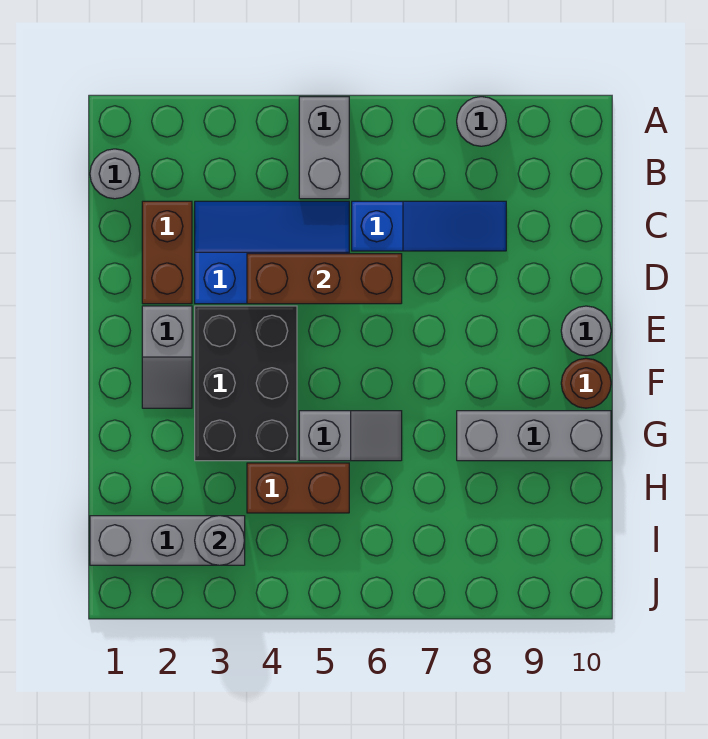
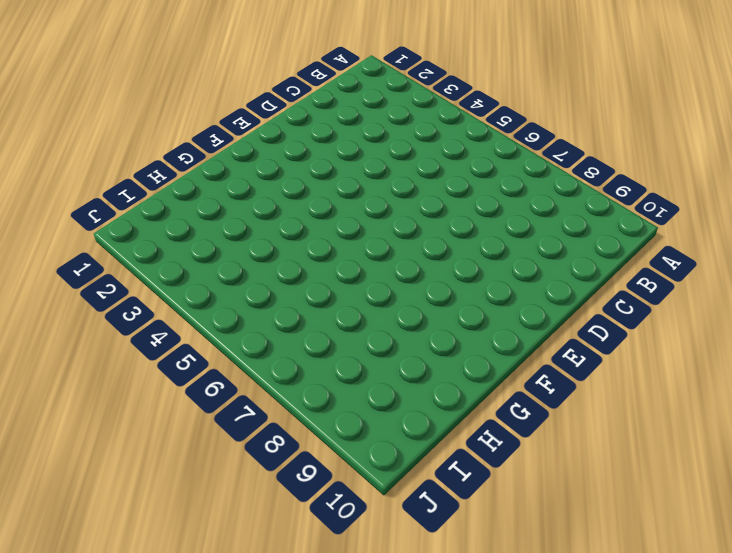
none -> grey 1x2 brick [299,97,349,199]
none -> grey 1x1 round brick [457,97,506,146]
none -> grey 1x1 round brick [90,149,140,199]

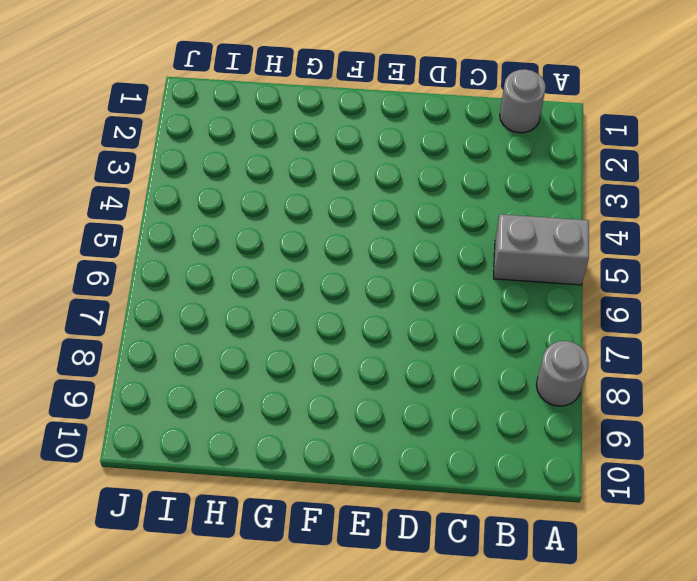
none -> brown 1x2 brick [142,201,192,304]
none -> blue 2x3 slope [195,201,349,304]
none -> blue 1x3 slope [352,201,506,251]

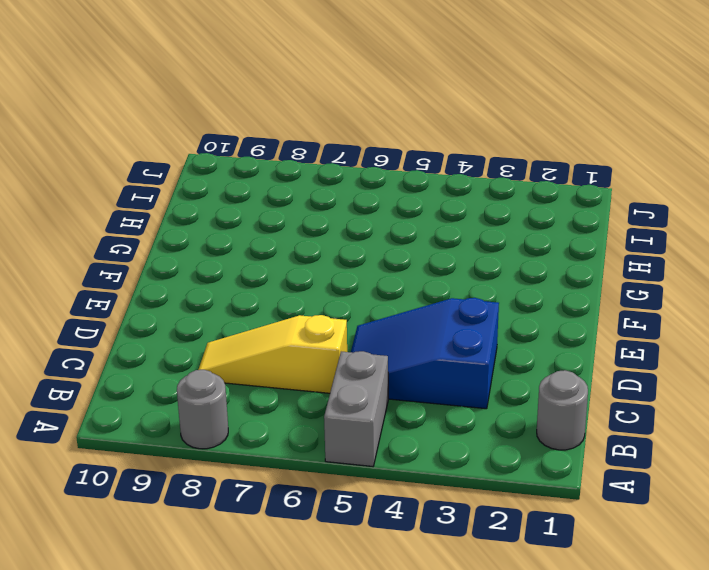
blue 2x3 slope [351,298,499,409] -> blue 2x3 slope turned to [195,201,349,304]
yellow 1x3 slope [198,315,347,393] -> blue 1x3 slope [352,201,506,251]
none -> brown 1x2 brick [142,201,192,304]
none -> grey 1x2 slope [142,306,192,408]
none -> black 2x3 brick [195,306,297,461]

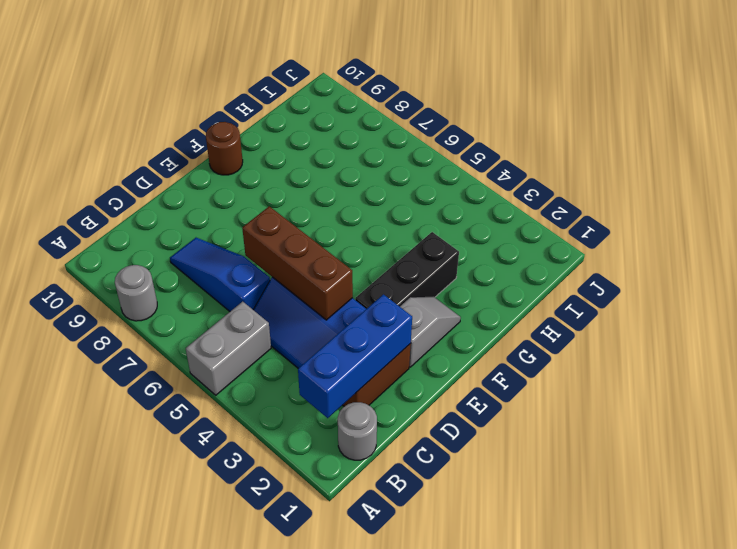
blue 1x3 brick [298,294,412,418] -> none
black 1x3 brick [355,232,459,309] -> black 2x3 brick [195,306,297,461]
none -> grey 1x1 round brick [561,306,611,356]
none -> grey 1x2 slope [299,411,402,461]
none -> grey 1x3 brick [457,411,611,461]

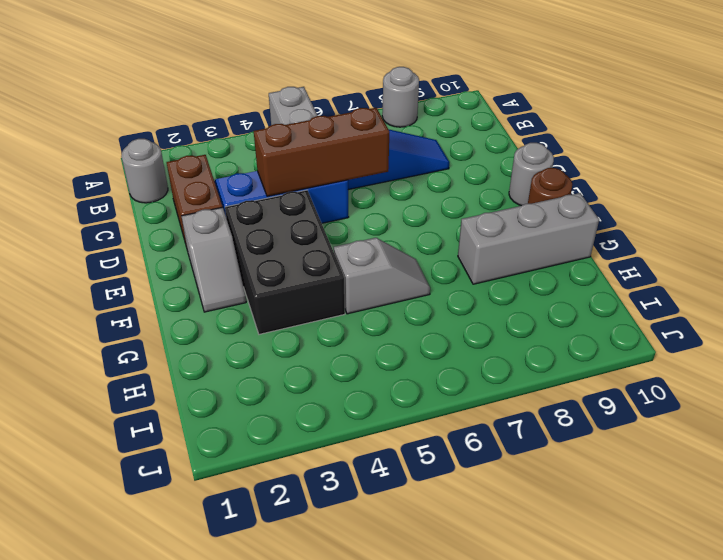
none -> brown 1x2 brick [247,463,349,513]
none -> grey 1x3 brick [90,516,245,565]
none -> grey 1x1 round brick [195,516,245,565]

